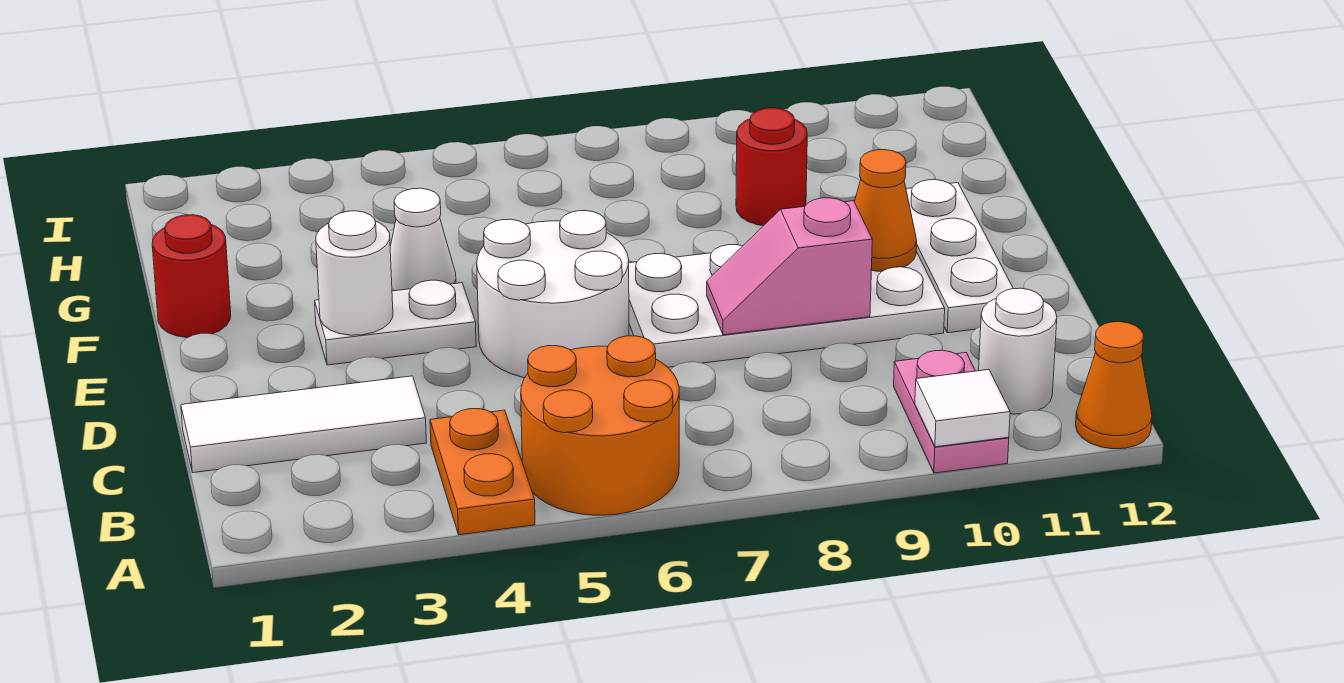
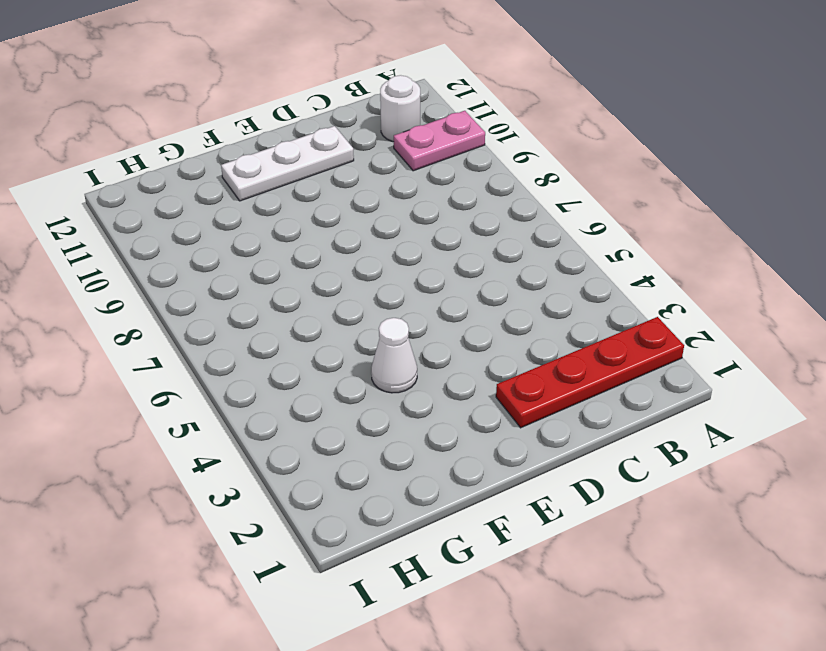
red 1x4 plate [496,317,684,428] -> white 1x3 tile [181,376,426,473]
none -> orange 1x2 plate [430,409,535,535]
none -> orange 2x2 round brick [521,336,679,515]
none -> orange 1x1 cone [1076,322,1152,449]

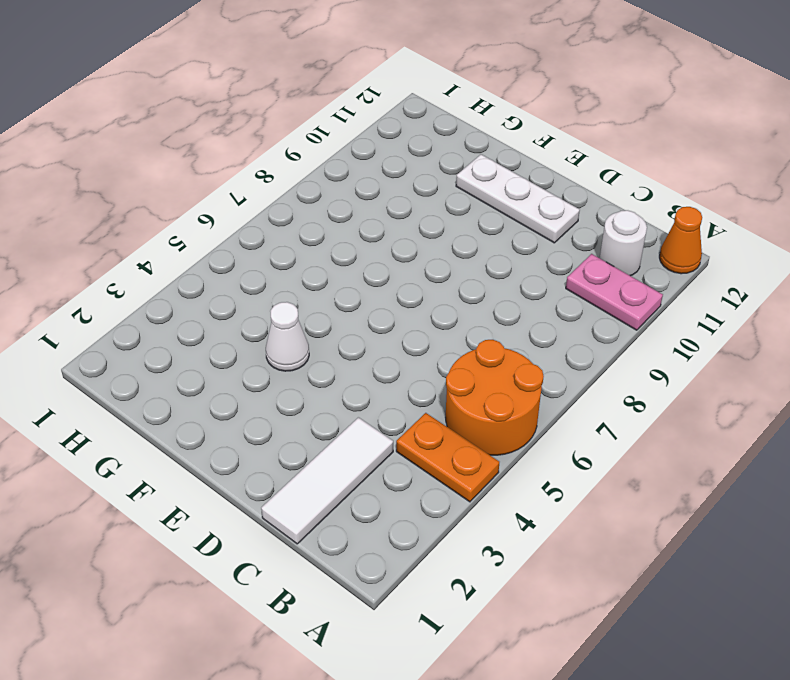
none -> white 2x2 round brick [477,211,629,378]
none -> white 2x4 plate [629,245,945,367]
none -> white 1x2 plate [315,280,476,365]

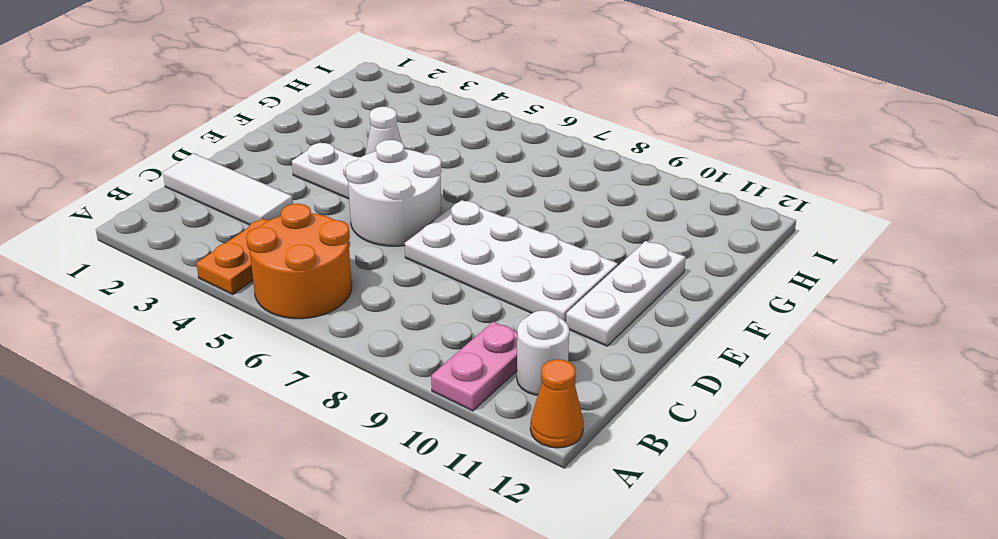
none -> red 1x1 round brick [152,215,231,338]
none -> red 1x1 round brick [736,108,807,226]
none -> white 1x1 tile [915,370,1010,447]

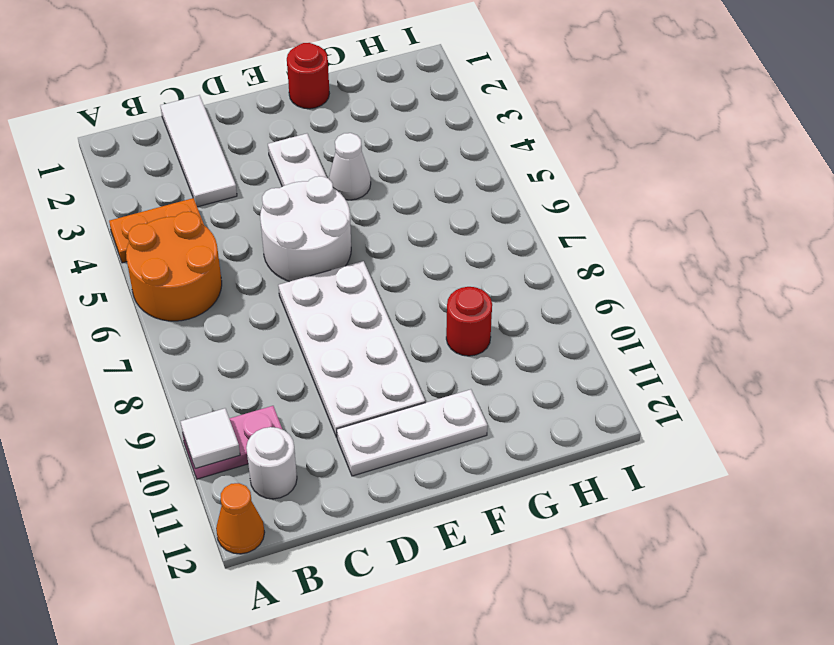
none -> pink 1x2 slope [707,198,872,335]
none -> white 1x1 round brick [316,211,393,335]
none -> orange 1x1 cone [854,150,917,271]

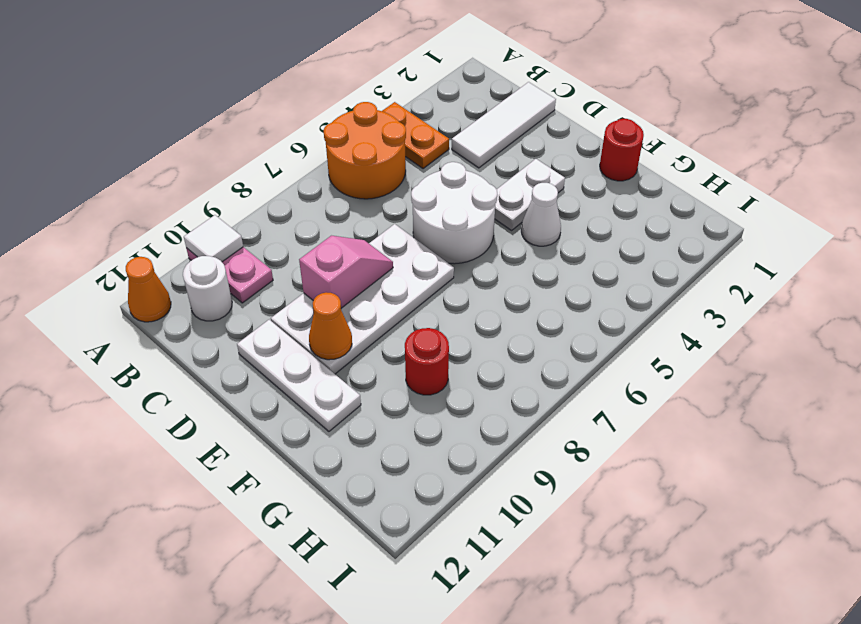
none -> white 1x1 round brick [316,211,393,335]

